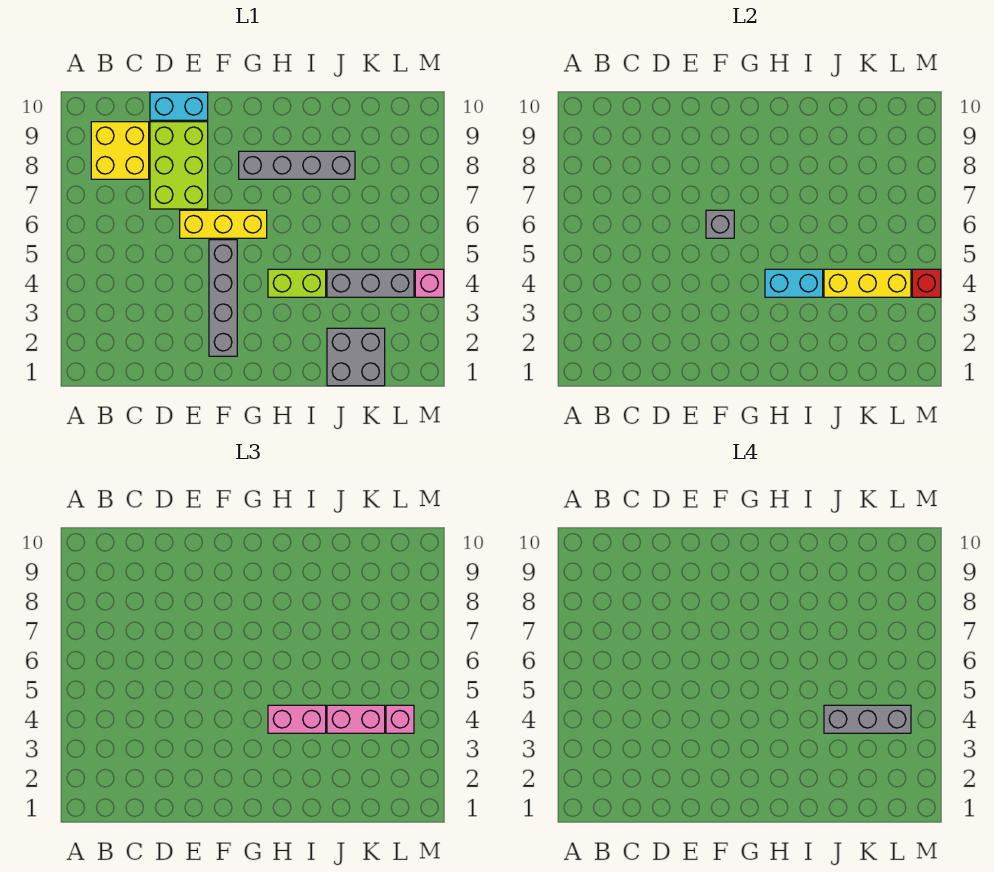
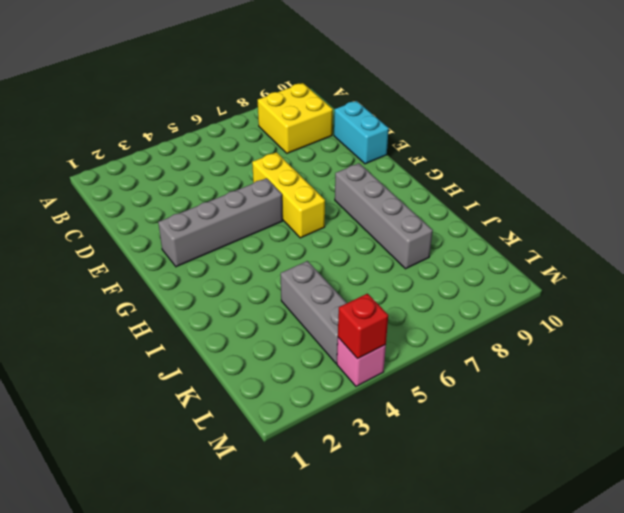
none -> lime 2x3 brick [150,122,208,209]
none -> lime 1x2 brick [268,269,326,297]
none -> grey 2x2 brick [327,328,385,386]

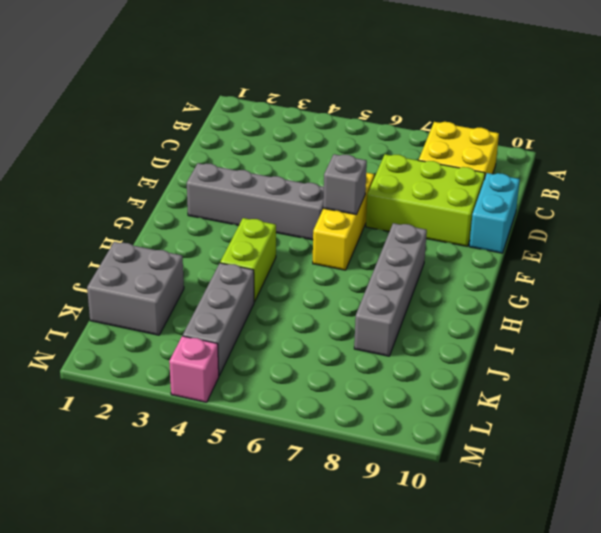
none -> cyan 1x2 brick [765,269,823,297]
none -> yellow 1x3 brick [824,269,911,297]
none -> red 1x1 brick [912,269,941,297]

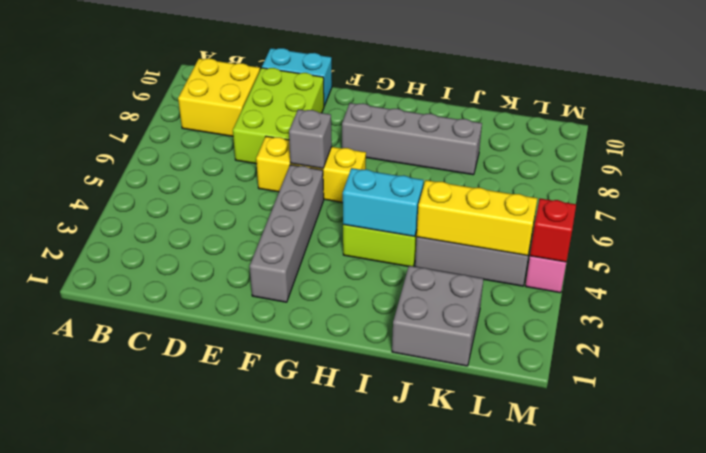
none -> pink 1x2 brick [268,705,326,733]
none -> pink 1x2 brick [327,705,385,733]
none -> pink 1x1 brick [386,705,414,733]

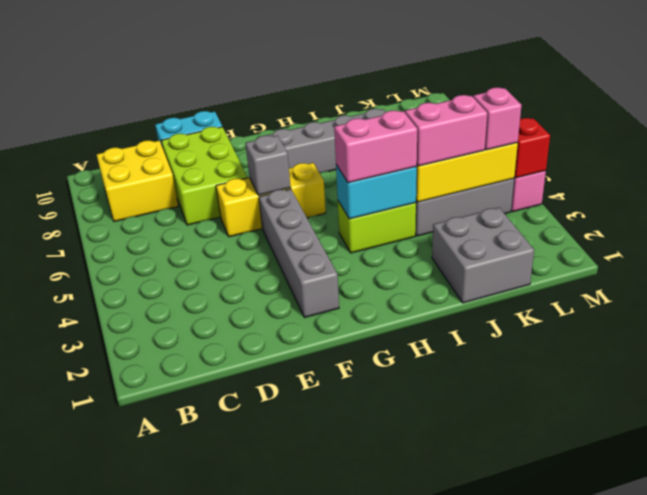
none -> grey 1x3 brick [824,705,911,733]

